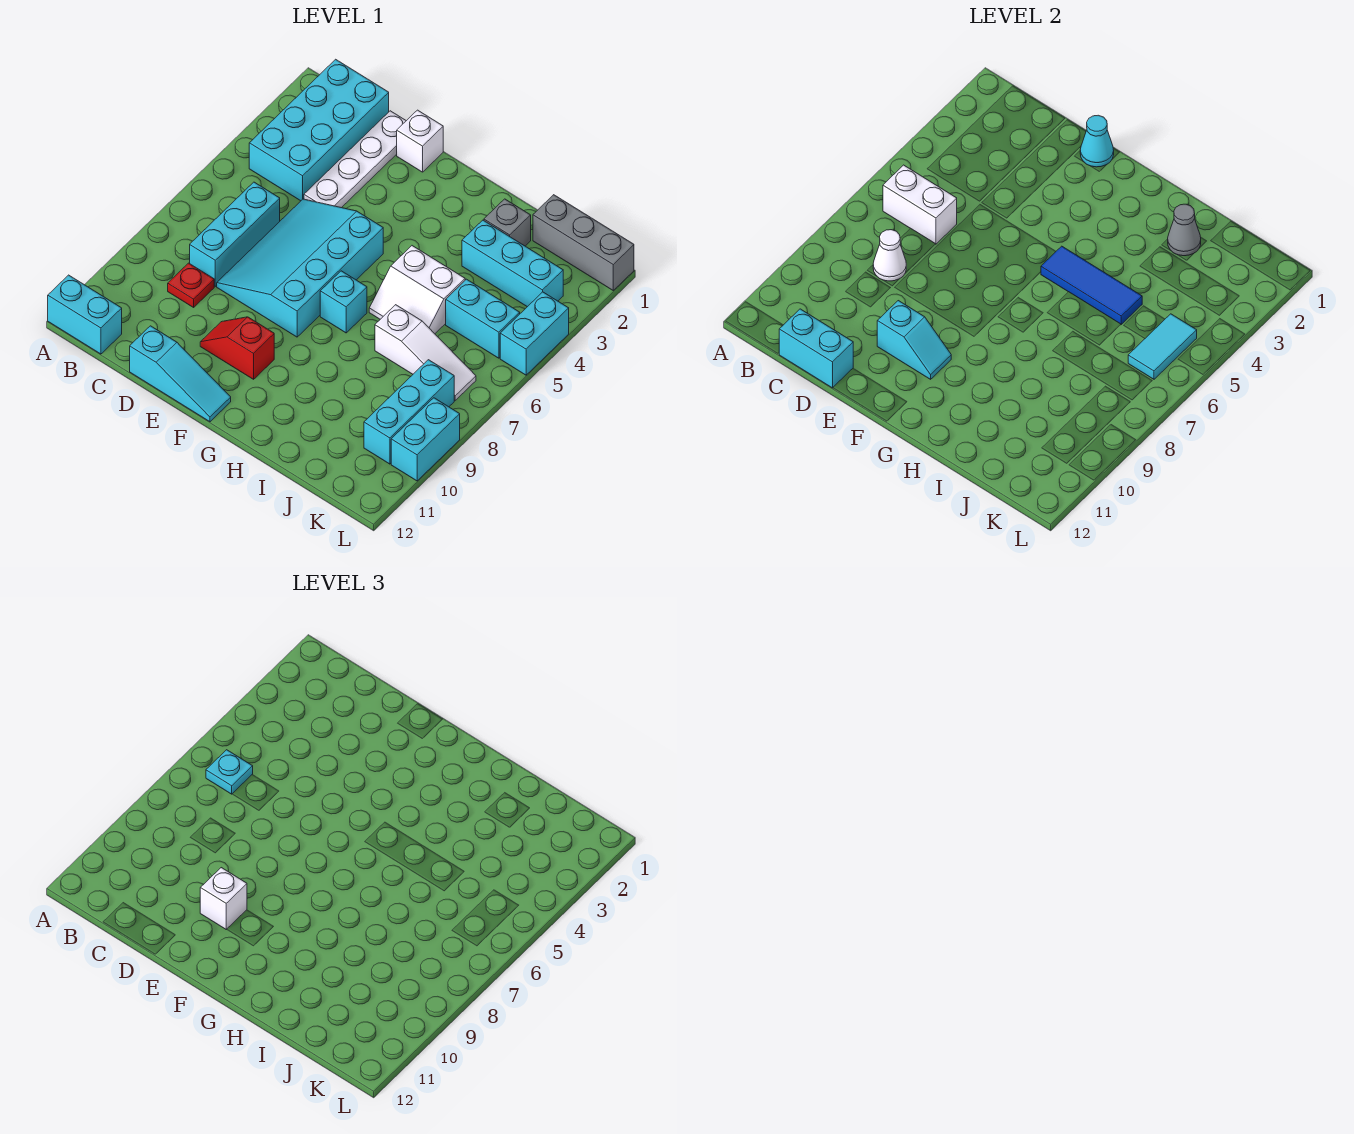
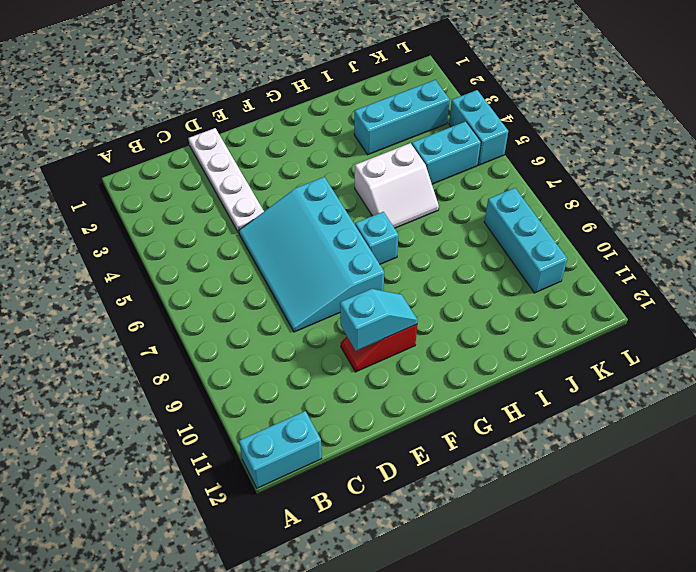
none -> cyan 2x4 brick [249,59,389,201]
none -> cyan 1x3 brick [190,182,280,286]
none -> red 1x1 plate [168,263,214,307]

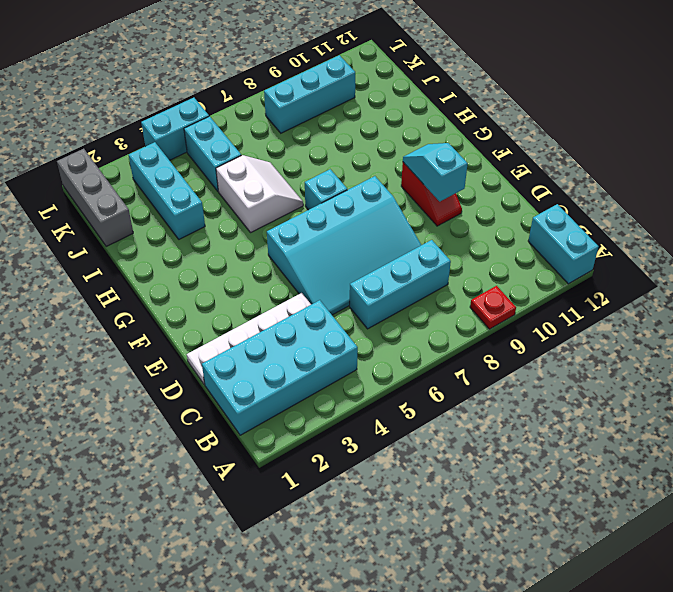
red 1x1 plate [470,286,516,329] -> red 1x1 plate moved to [168,263,214,307]
none -> cyan 1x3 slope [130,326,231,422]
none -> white 1x1 brick [397,110,443,172]
none -> grey 1x1 brick [484,199,531,246]

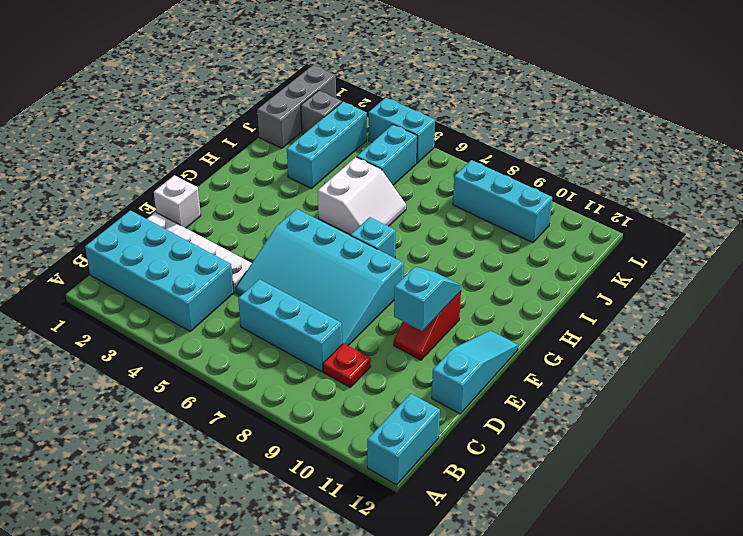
grey 1x1 brick [301,91,342,134] -> grey 1x1 brick moved to [484,199,531,246]
none -> white 1x3 slope [375,305,476,400]
none -> cyan 1x2 brick [391,398,460,481]
none -> white 1x2 brick [883,165,957,244]

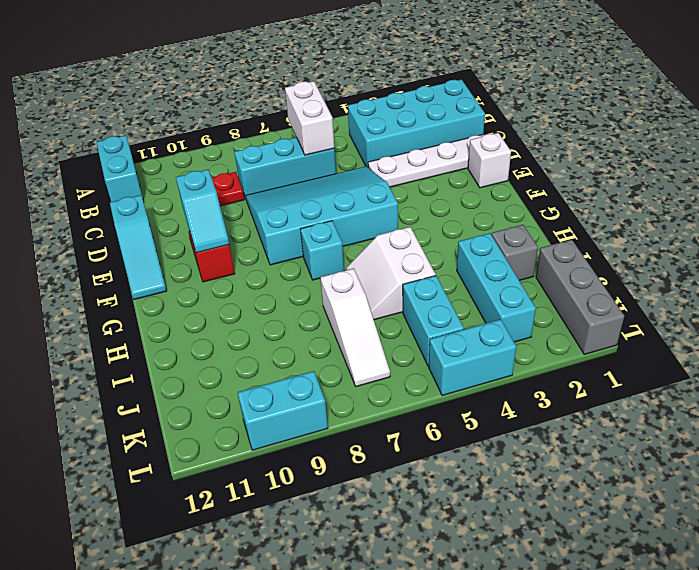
none -> cyan 1x3 brick [364,360,454,464]
none -> white 1x1 cone [873,230,906,281]
none -> cyan 1x2 brick [779,309,853,388]

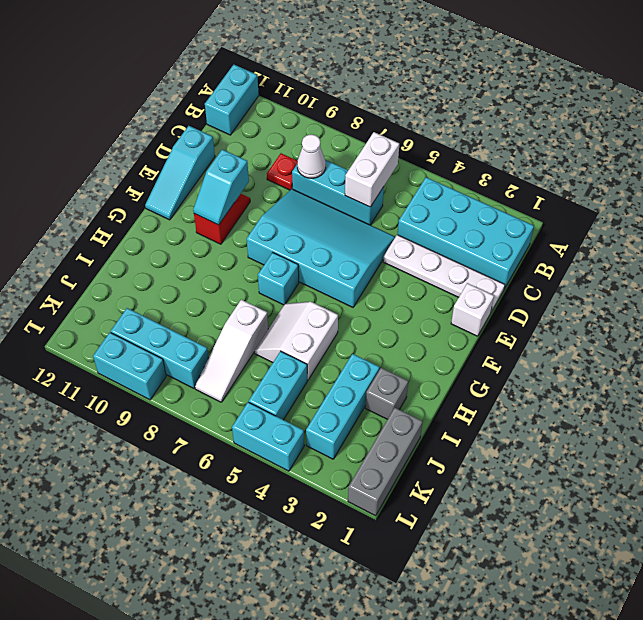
none -> cyan 1x2 brick [779,309,853,388]
none -> cyan 1x1 cone [1080,115,1114,167]
none -> blue 1x3 tile [1041,246,1142,324]

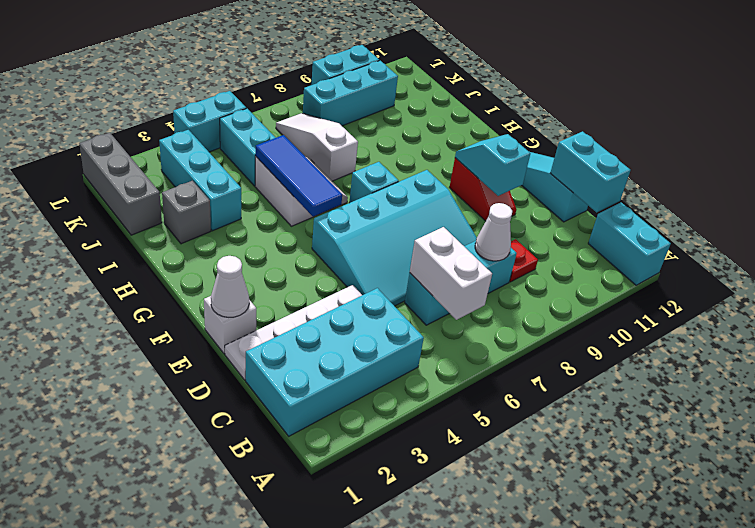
white 1x1 cone [211,256,249,317] -> cyan 1x1 cone [1080,115,1114,167]
none -> grey 1x1 cone [1168,204,1201,256]
none -> cyan 1x2 tile [1128,314,1197,379]
none -> cyan 1x1 plate [206,750,253,794]

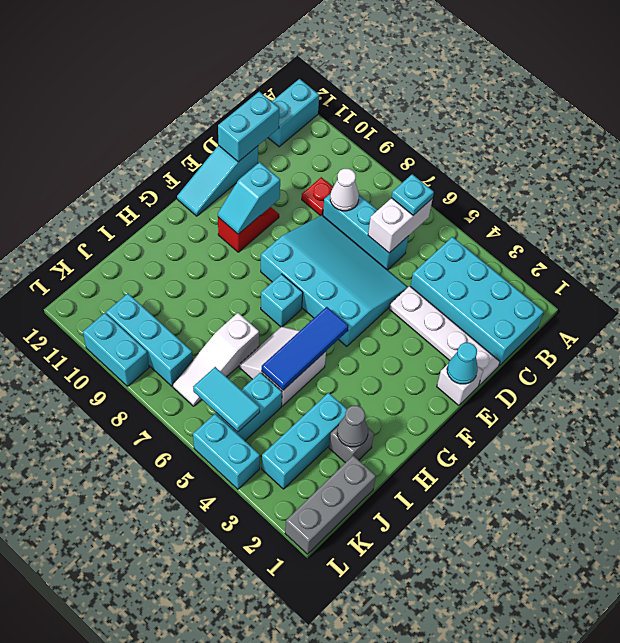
none -> white 1x1 brick [200,868,247,929]

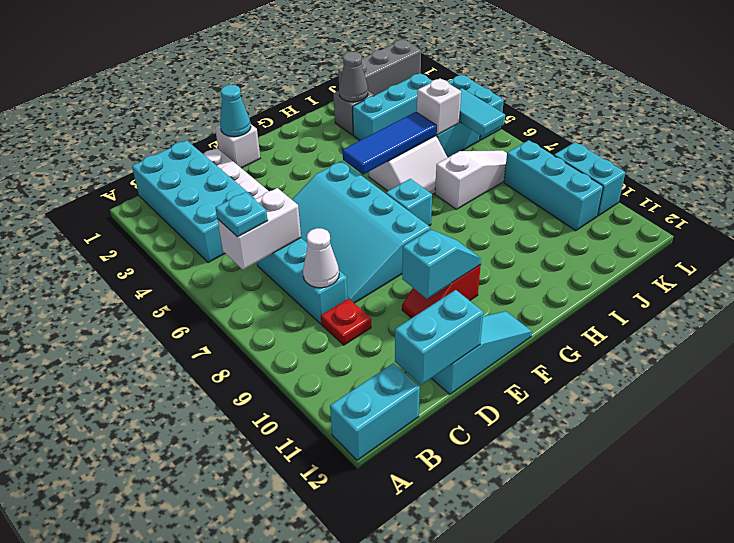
white 1x1 brick [417,78,461,135] -> white 1x1 brick moved to [200,868,247,929]

